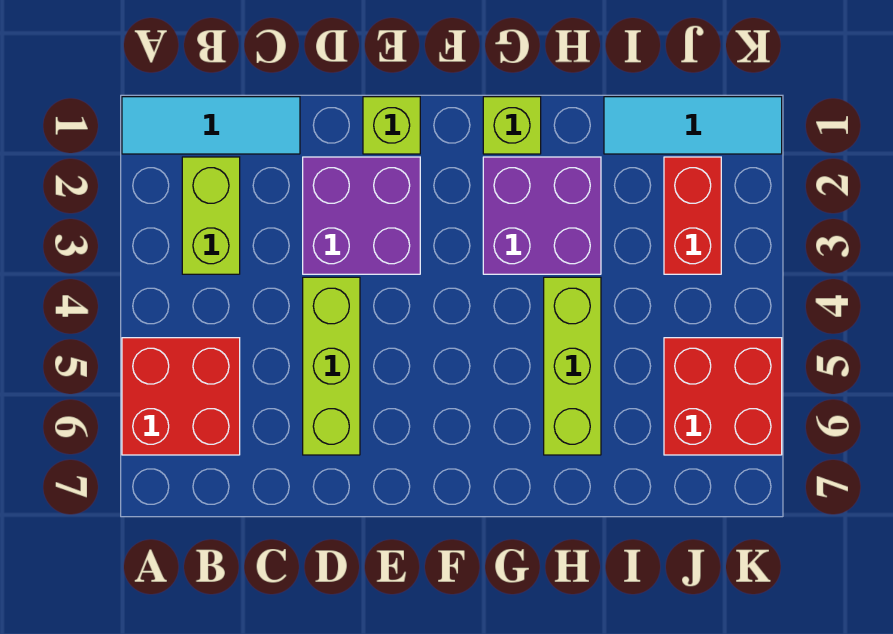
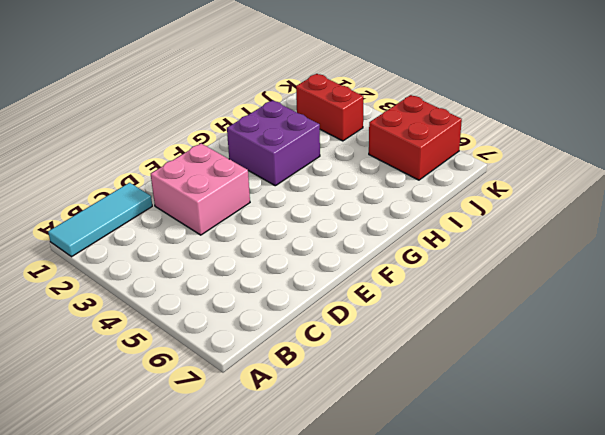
pink 2x2 brick [151,144,250,235] -> purple 2x2 brick [303,157,420,274]
none -> red 2x2 brick [122,338,240,455]
none -> lime 1x2 brick [182,157,240,274]
none -> lime 1x3 brick [303,277,360,455]

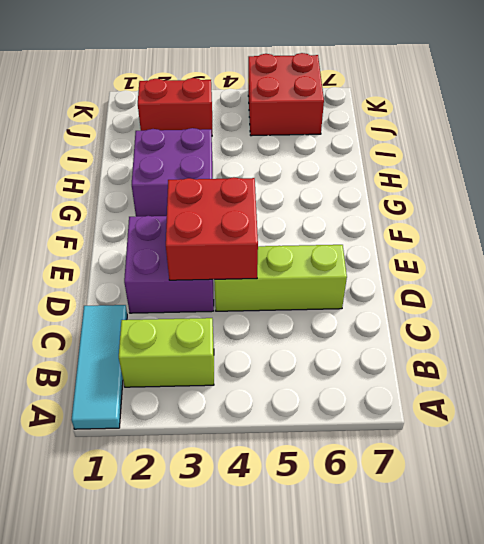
red 2x2 brick [166,177,258,280] -> red 2x2 brick moved to [122,338,240,455]
none -> lime 1x1 brick [363,97,420,154]
none -> lime 1x1 brick [483,97,541,154]
none -> lime 1x3 brick [544,277,601,455]

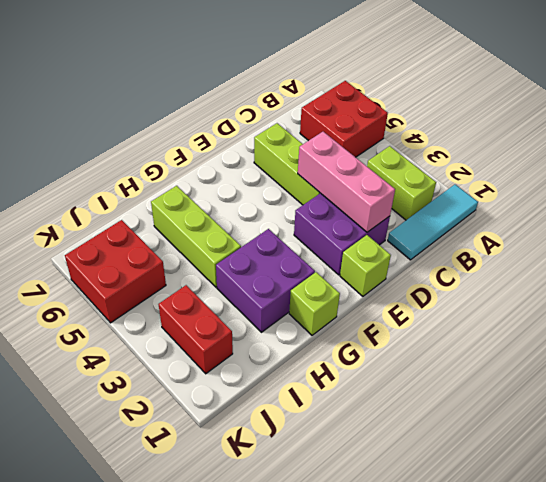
pink 1x3 brick [298,132,395,232] -> none
none -> cyan 1x3 tile [604,97,782,154]

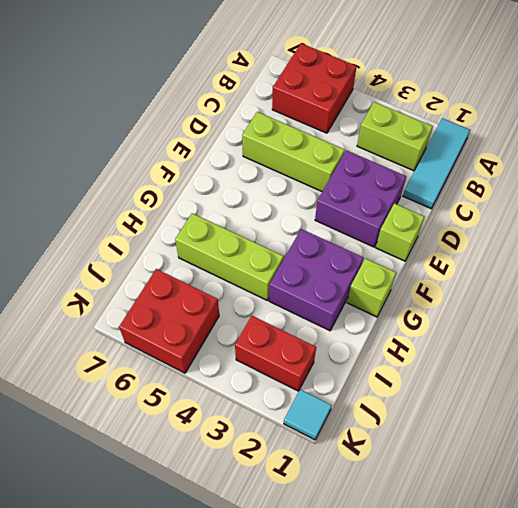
cyan 1x1 tile [284,389,332,440] -> cyan 1x3 tile [604,97,782,154]

